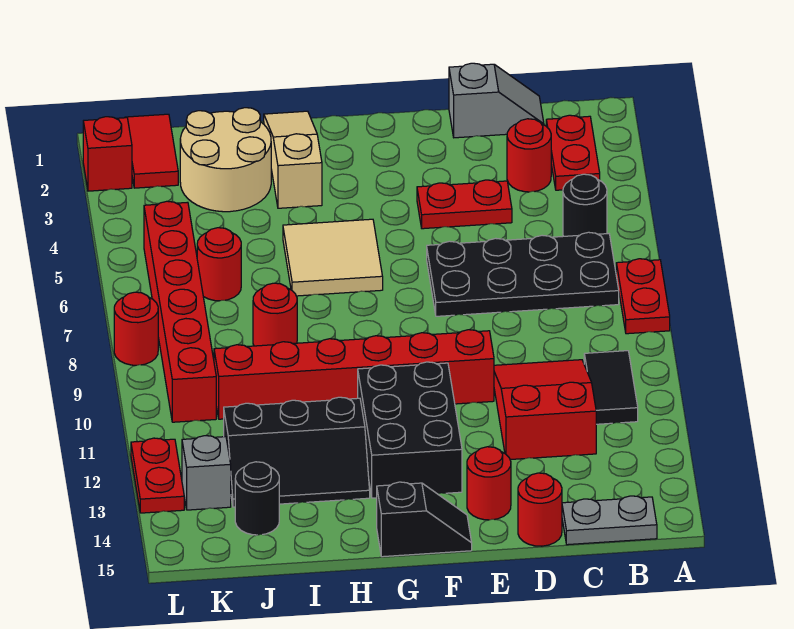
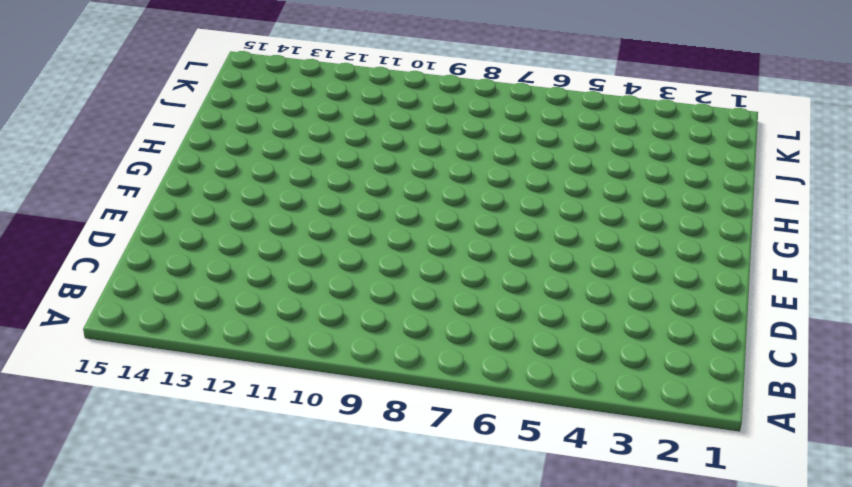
none -> red 1x2 plate [616,259,670,334]
none -> red 1x2 plate [546,115,600,190]
none -> black 1x1 round brick [563,174,607,236]

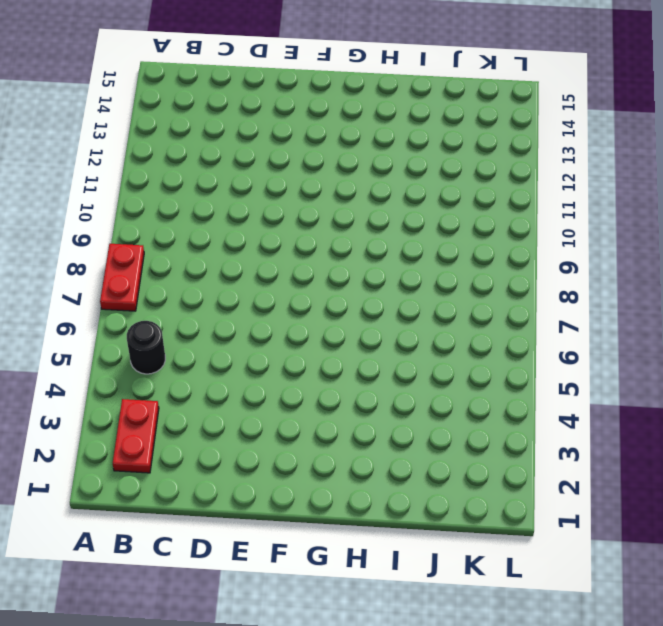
none -> black 2x4 plate [427,232,619,316]
none -> black 1x2 tile [584,351,638,424]
none -> grey 1x2 plate [562,496,657,545]

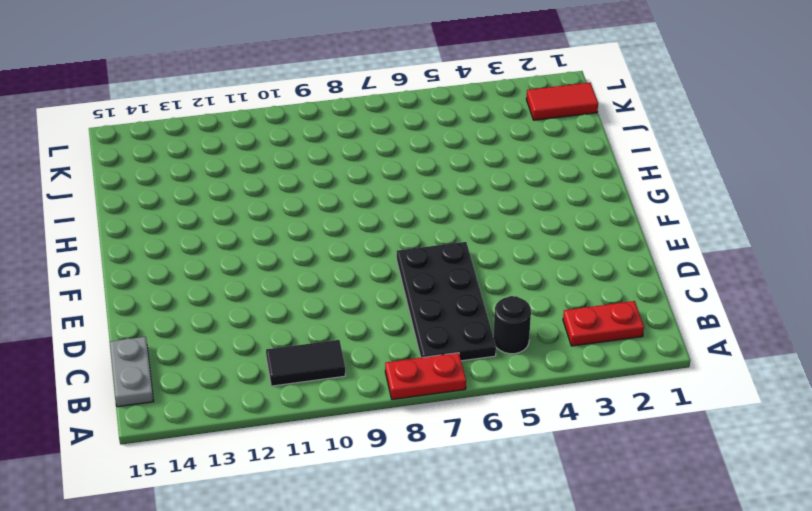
none -> grey 1x2 slope [449,63,544,138]
none -> red 1x1 round brick [507,119,551,192]
none -> red 2x3 slope [494,360,596,460]

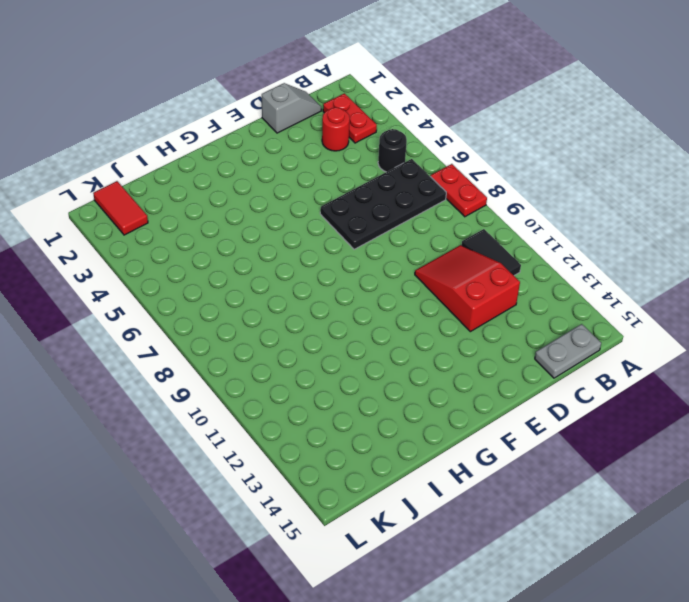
none -> red 1x2 plate [417,180,512,229]
none -> red 1x1 round brick [518,473,562,546]
none -> red 1x6 brick [214,330,494,419]

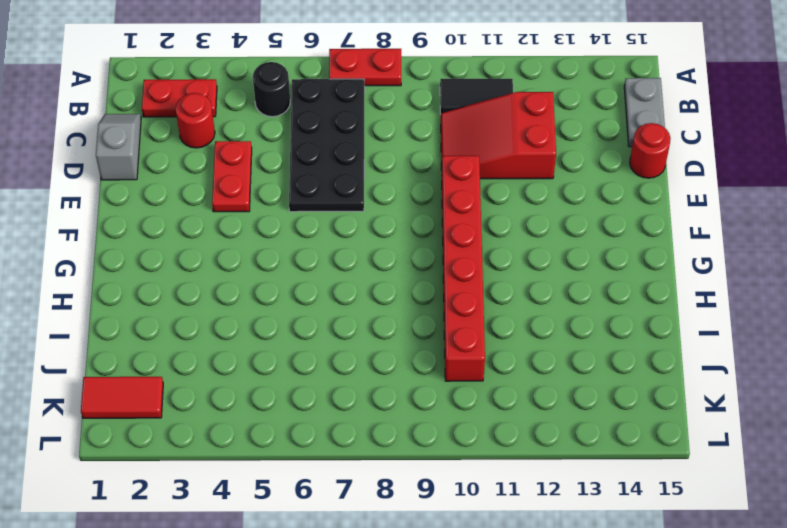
none -> red 1x1 round brick [467,447,511,520]
none -> black 2x3 brick [358,362,462,498]
none -> black 1x2 slope [377,482,472,557]

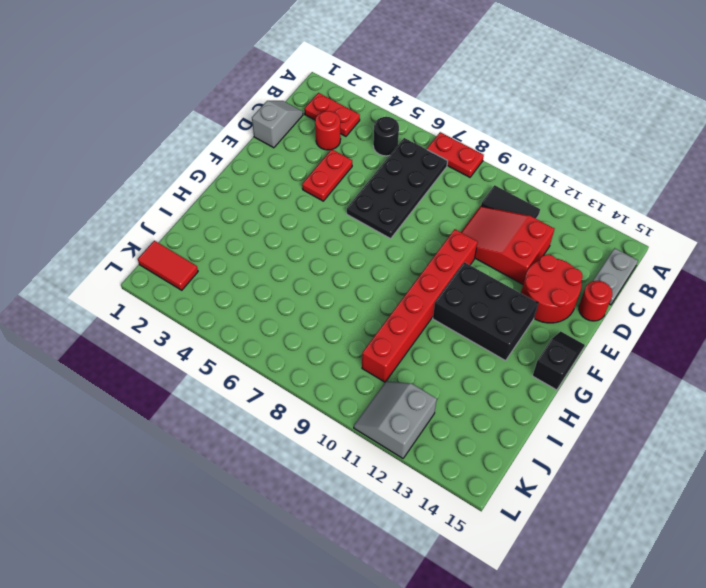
red 2x2 round brick [521,254,583,323] -> red 1x1 round brick [467,447,511,520]
grey 2x2 slope [354,381,437,458] -> red 1x2 plate [131,438,184,513]
none -> tan 2x2 tile [283,219,383,296]
none -> tan 1x3 slope [264,111,322,208]
none -> black 2x3 slope [224,397,370,507]

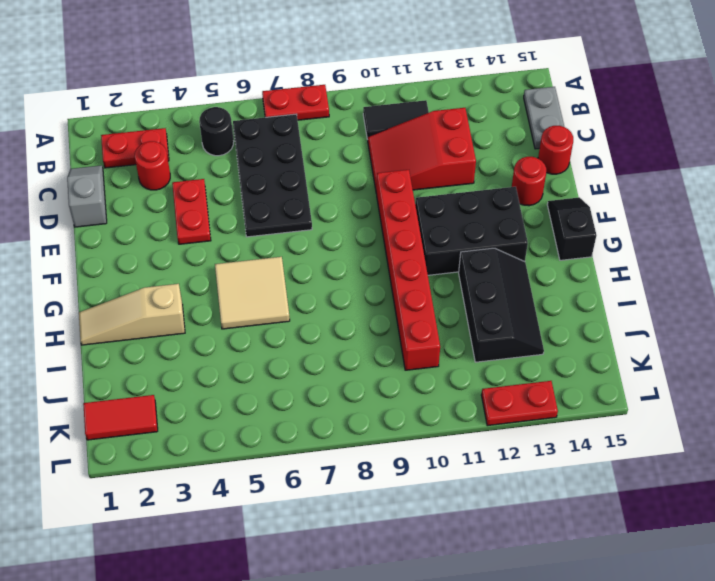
none -> tan 2x2 round brick [180,108,271,212]
none -> red 1x1 round brick [253,283,297,346]
none -> red 1x1 round brick [197,228,241,301]

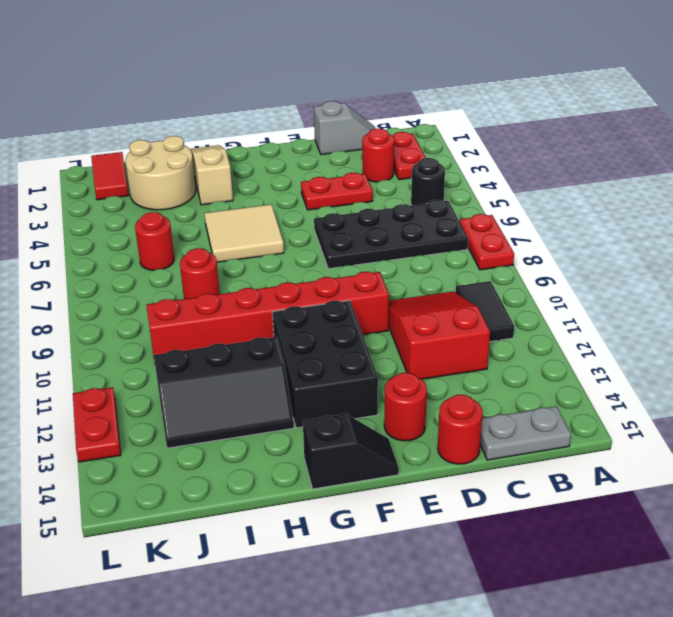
none -> black 1x1 round brick [235,462,279,535]
none -> red 1x6 brick [144,201,216,422]
none -> grey 1x1 brick [182,436,231,510]

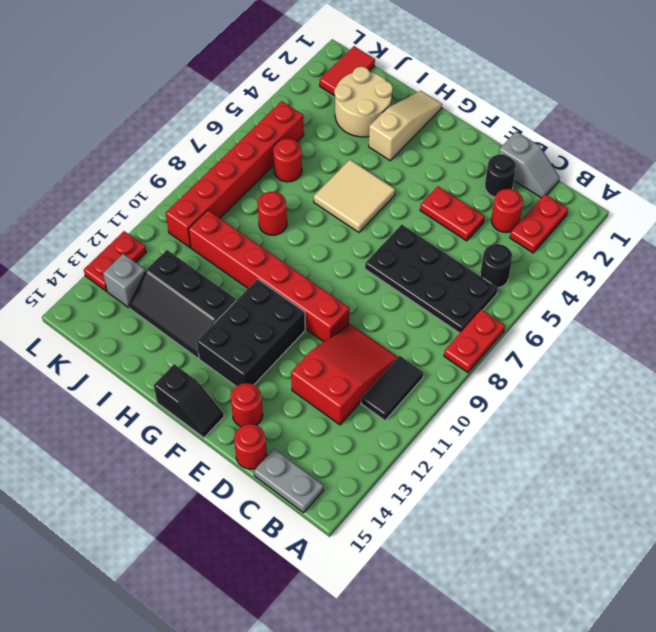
black 1x1 round brick [485,154,516,197] -> black 1x1 round brick moved to [235,462,279,535]
none -> red 1x1 brick [83,117,132,191]
none -> red 1x1 round brick [114,292,158,365]

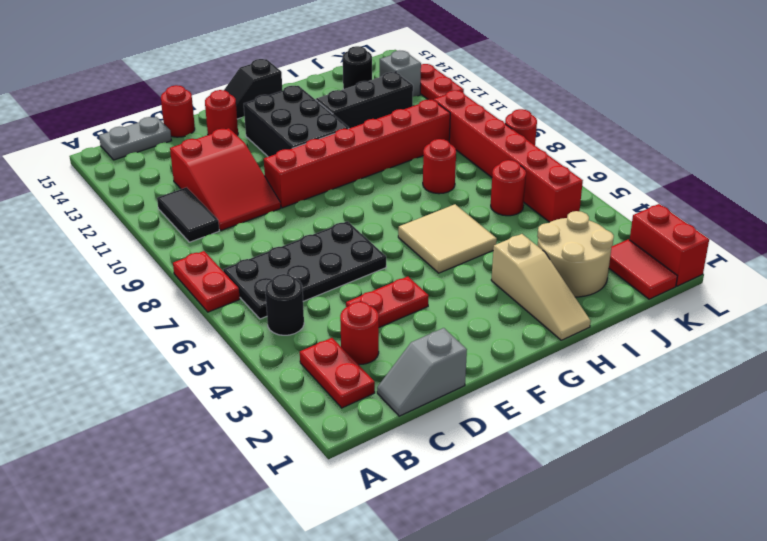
red 1x2 brick [630,204,709,286] -> red 1x1 brick [83,117,132,191]

